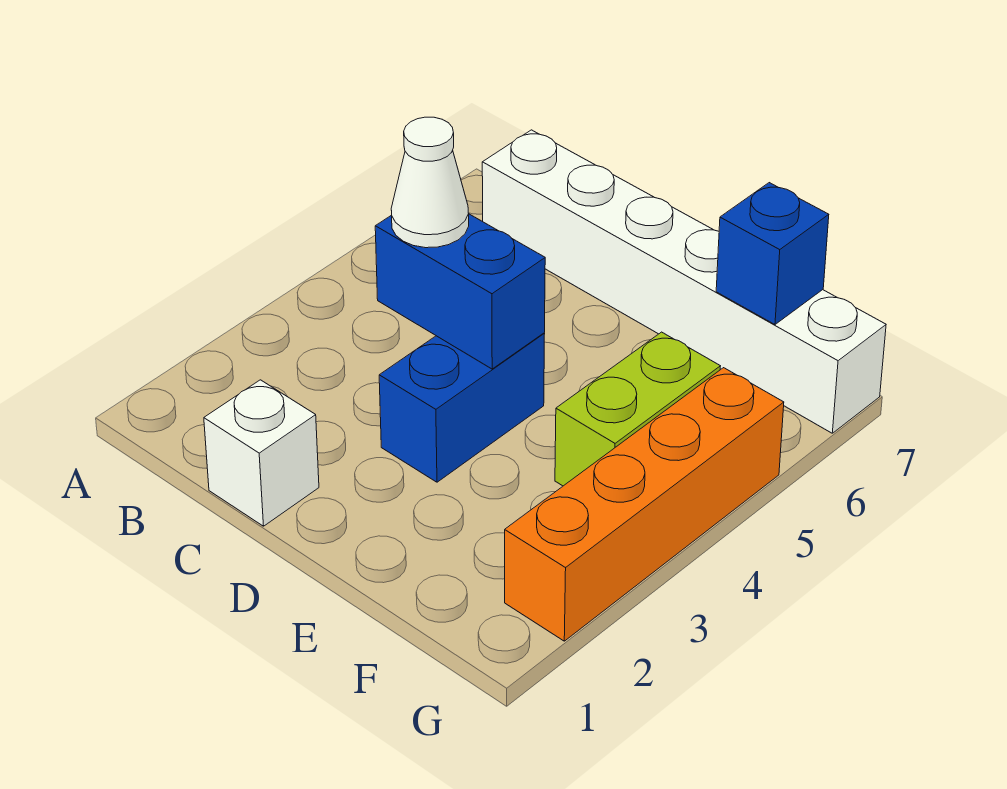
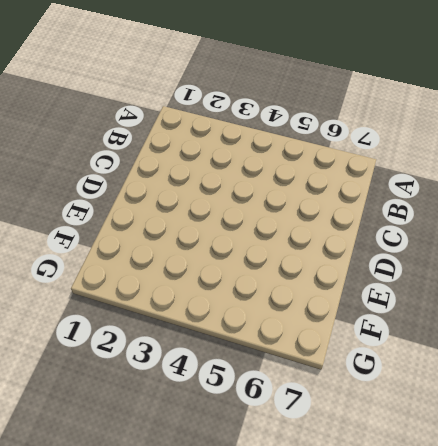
none -> white 1x6 brick [482,130,886,433]
none -> white 1x1 brick [204,380,319,526]

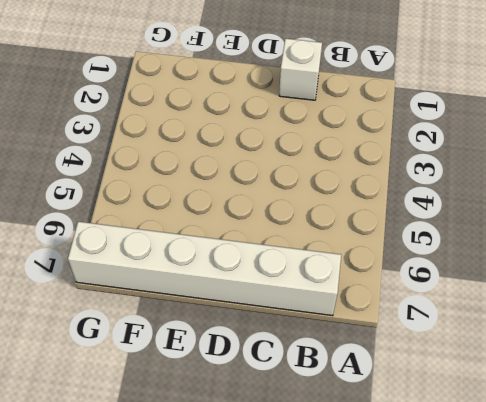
none -> blue 1x2 brick [379,333,544,482]
none -> lime 1x2 brick [555,332,720,486]

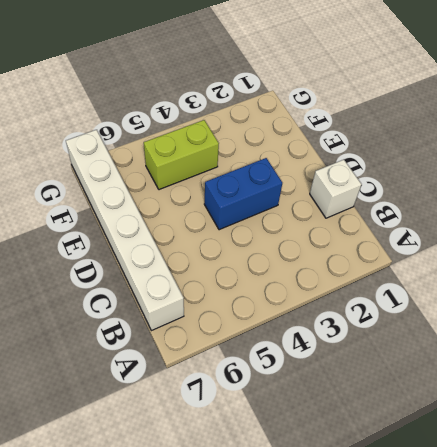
none -> orange 1x4 brick [505,368,784,641]
none -> blue 1x2 brick [375,214,545,369]

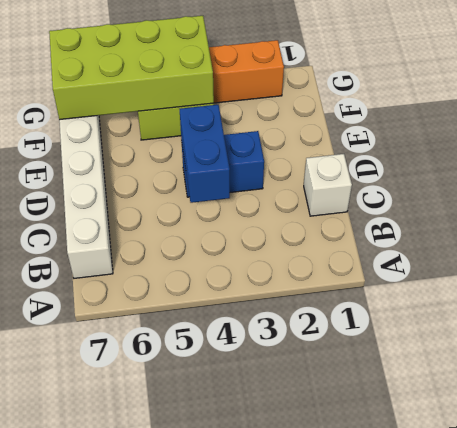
lime 2x4 brick [49,16,214,120] -> blue 1x1 brick [716,183,829,324]
none -> white 1x1 cone [391,117,469,248]

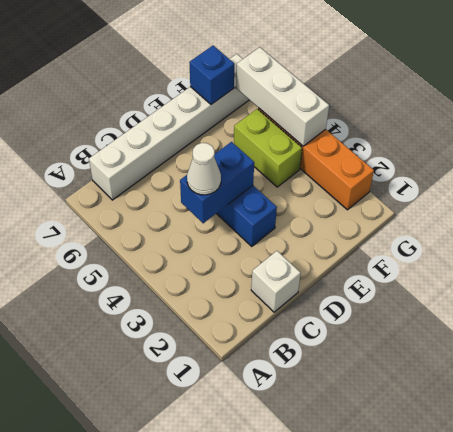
white 1x3 brick [236,47,329,146] -> none

